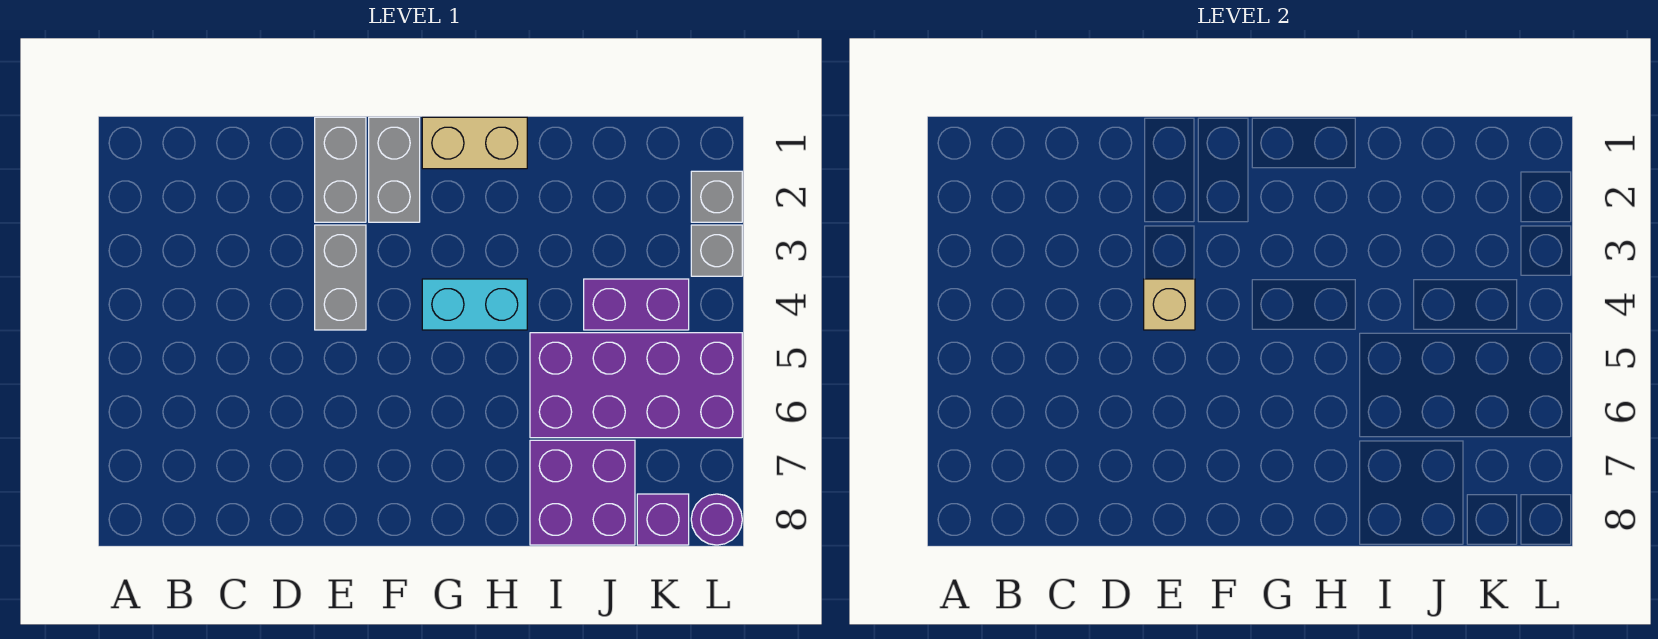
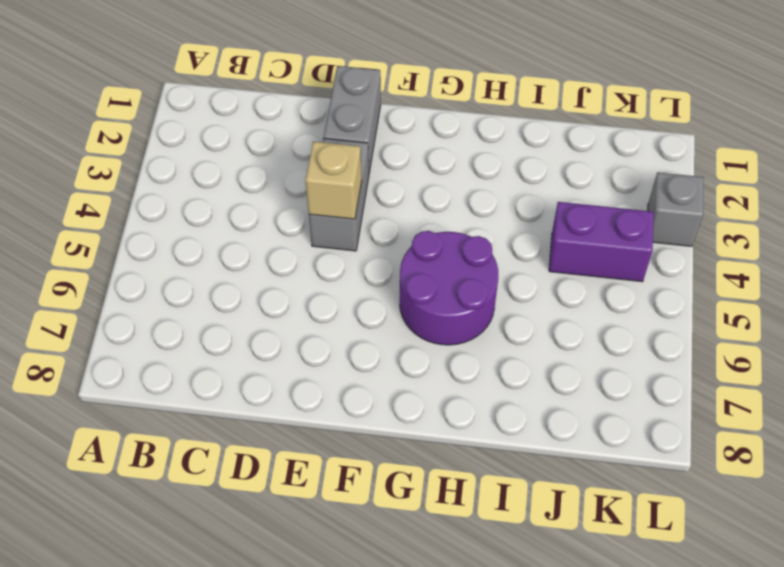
purple 2x2 round brick [400,231,498,345] -> none
none -> grey 1x2 brick [369,117,420,222]
none -> tan 1x2 brick [422,117,527,169]
none -> cyan 1x2 brick [422,279,527,330]

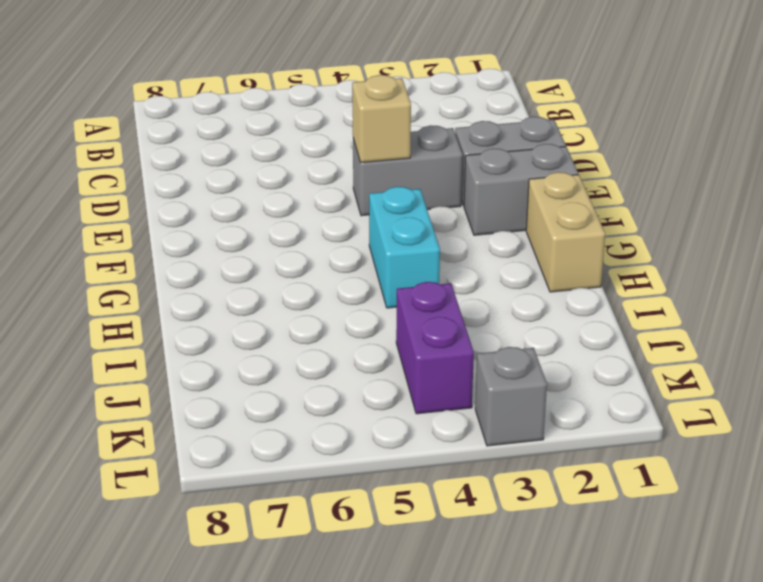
none -> purple 2x4 brick [530,333,742,438]
none -> purple 2x2 brick [530,440,635,545]
none -> purple 1x1 brick [637,494,689,545]

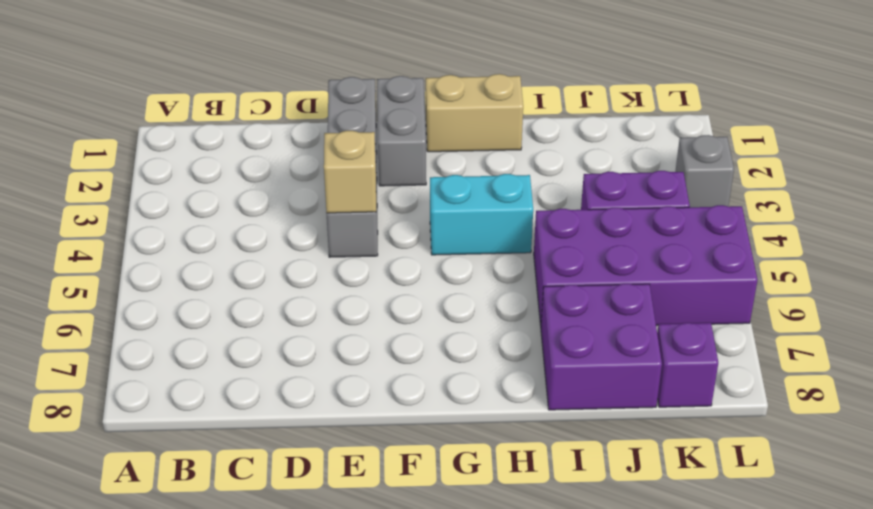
none -> grey 1x1 brick [691,171,742,222]
none -> purple 1x1 round brick [691,494,742,545]

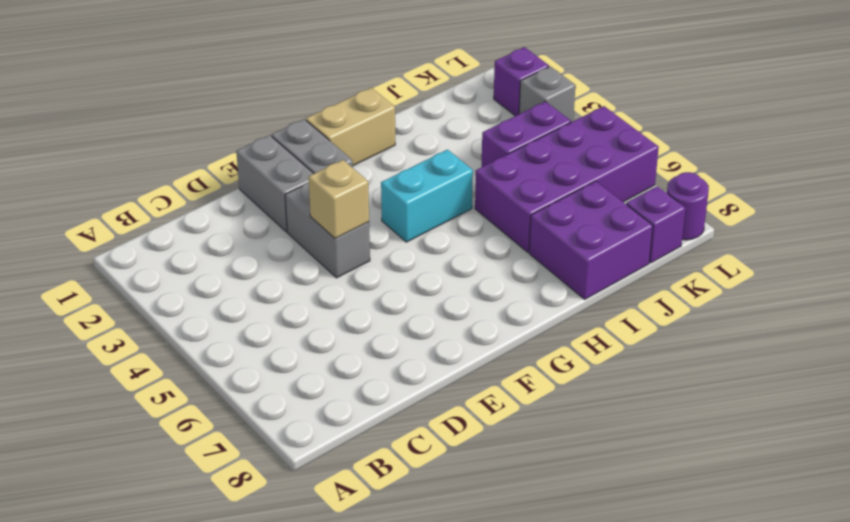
purple 1x1 brick [494,47,549,116] -> grey 1x1 brick [691,171,742,222]

